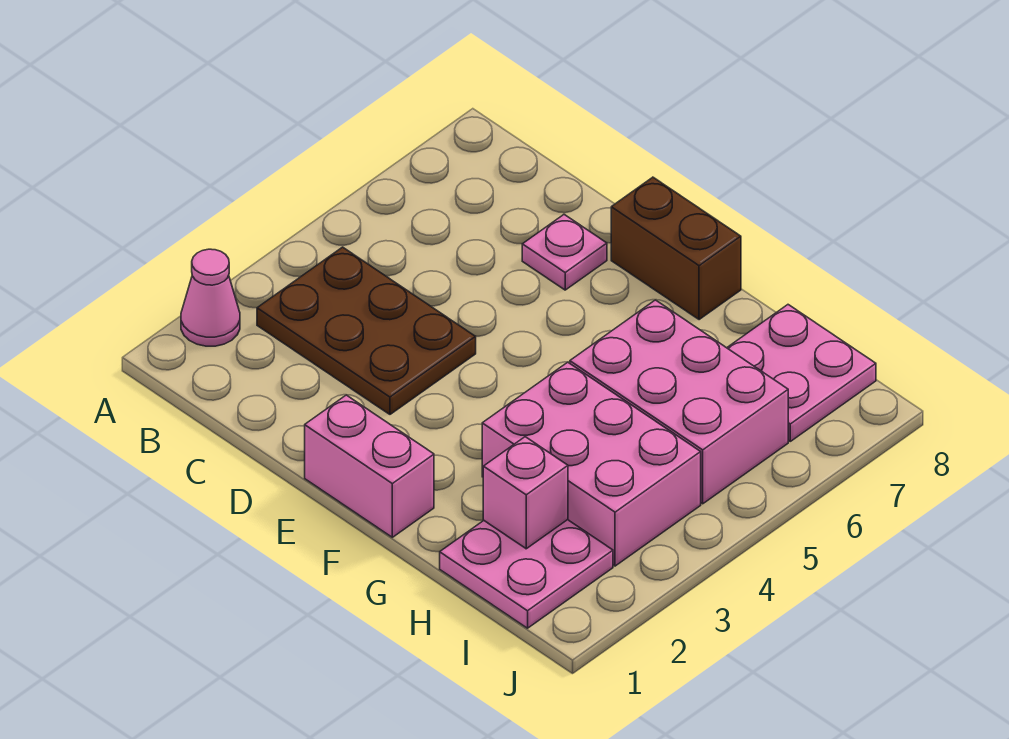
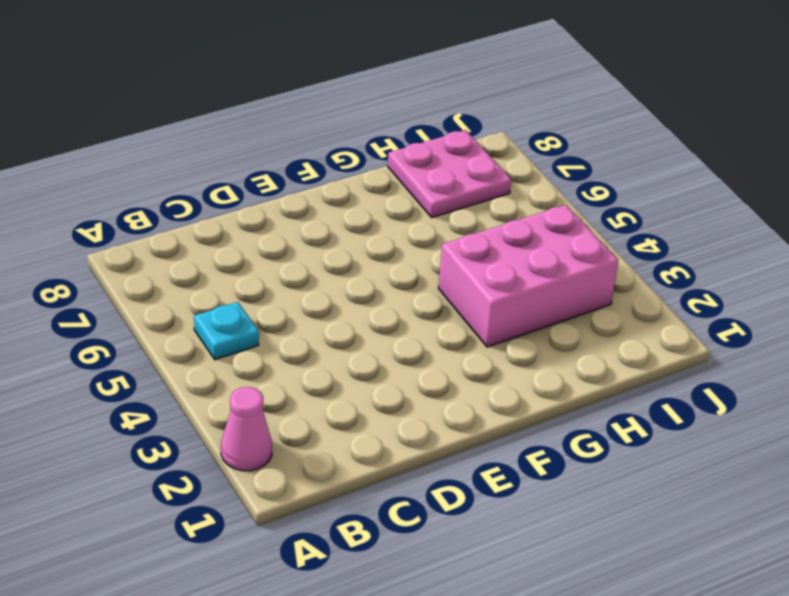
cyan 1x1 plate [194,302,259,360] -> none
none -> brown 2x3 plate [257,247,476,414]
none -> pink 1x1 plate [522,215,607,290]

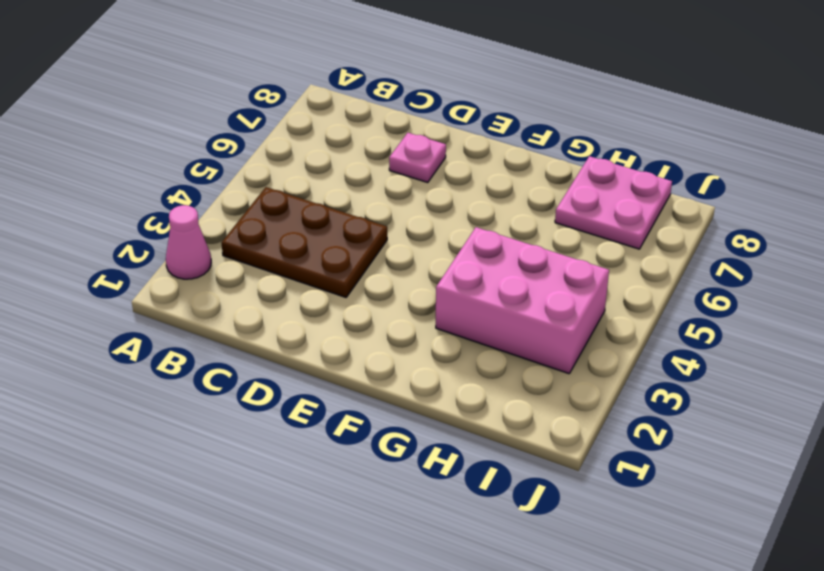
none -> pink 1x2 brick [305,395,434,537]
none -> brown 1x2 brick [611,177,741,320]

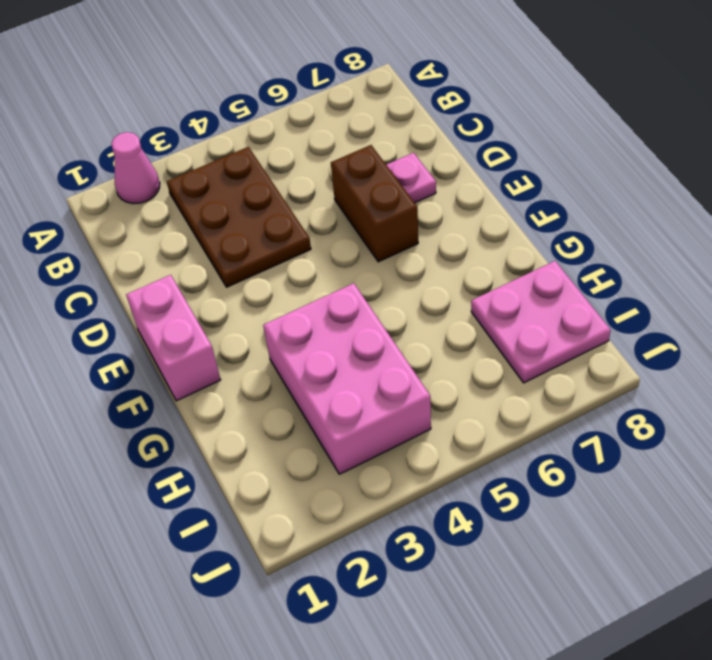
brown 1x2 brick [331,145,418,262] -> brown 1x2 brick moved to [611,177,741,320]
none -> pink 2x3 brick [570,300,788,504]
none -> pink 2x2 plate [440,520,613,628]

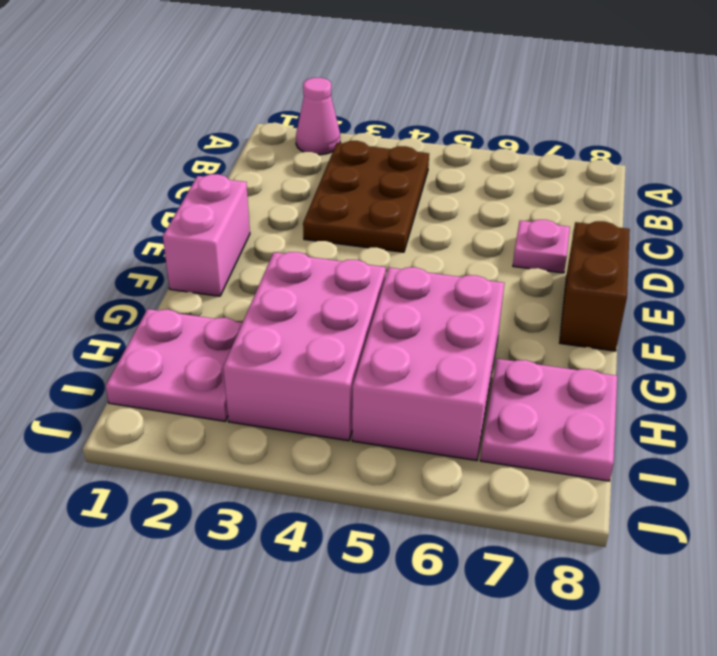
none -> pink 1x1 brick [483,437,568,549]

